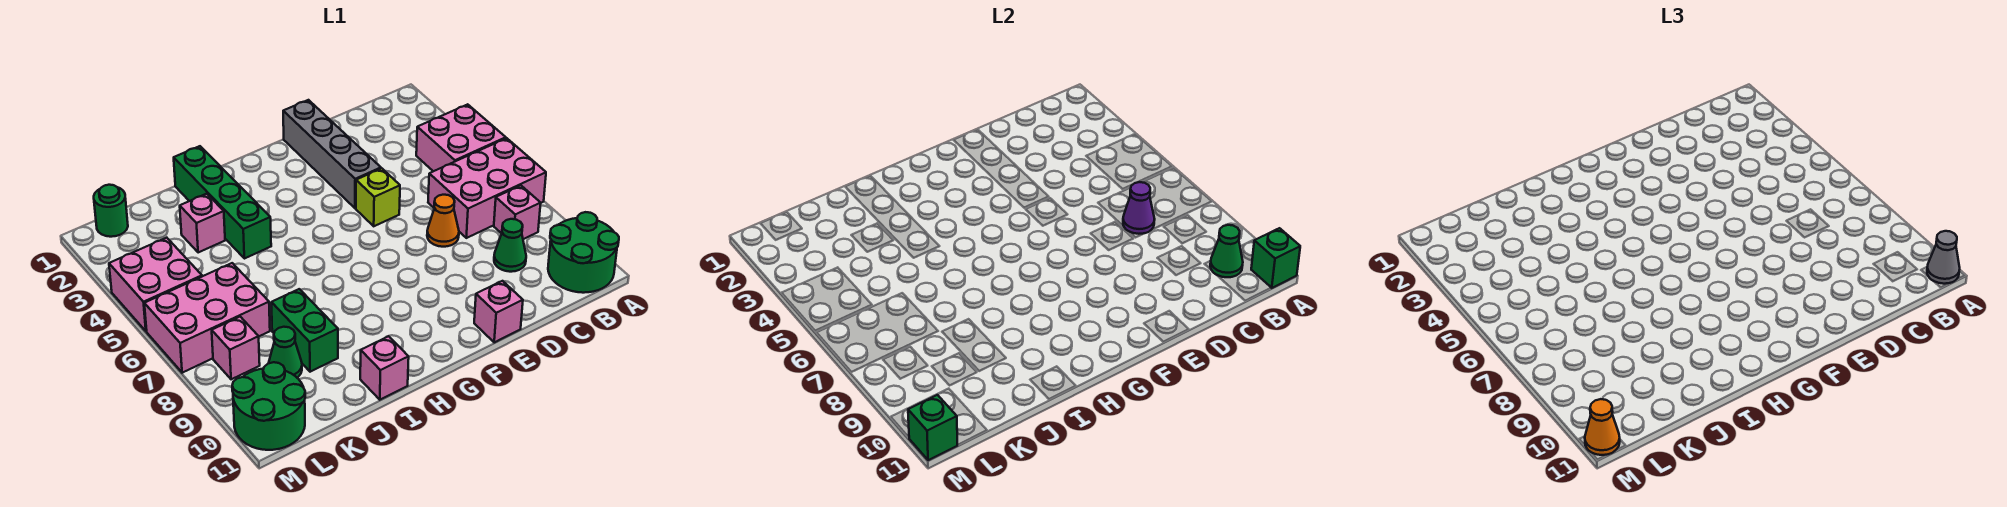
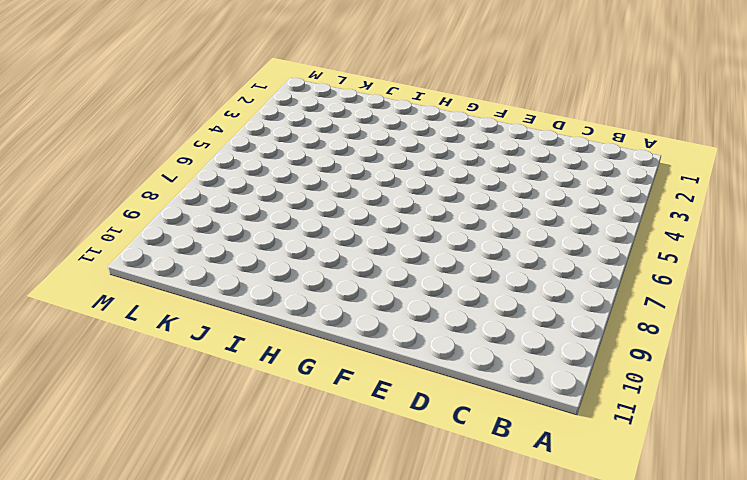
none -> pink 2x2 brick [416,104,506,171]
none -> pink 2x3 brick [428,138,546,238]
none -> green 2x2 round brick [548,212,619,293]

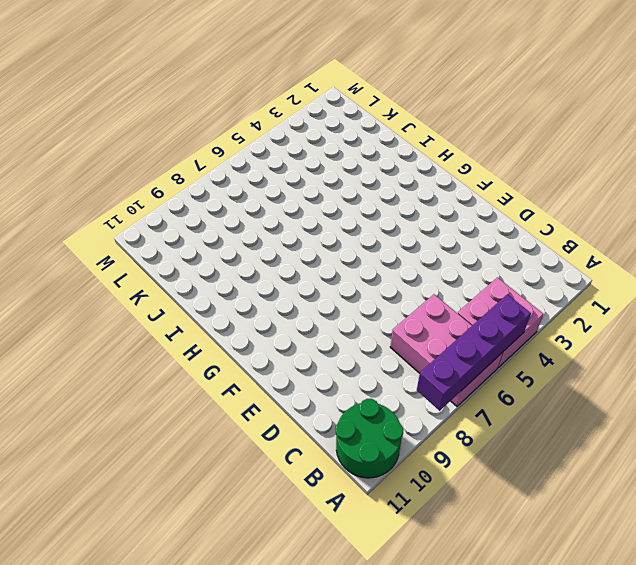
purple 1x4 brick [417,294,531,411] -> none
none -> pink 1x1 brick [494,186,541,239]
none -> green 1x1 cone [494,219,526,272]
none -> orange 1x1 cone [427,195,459,247]

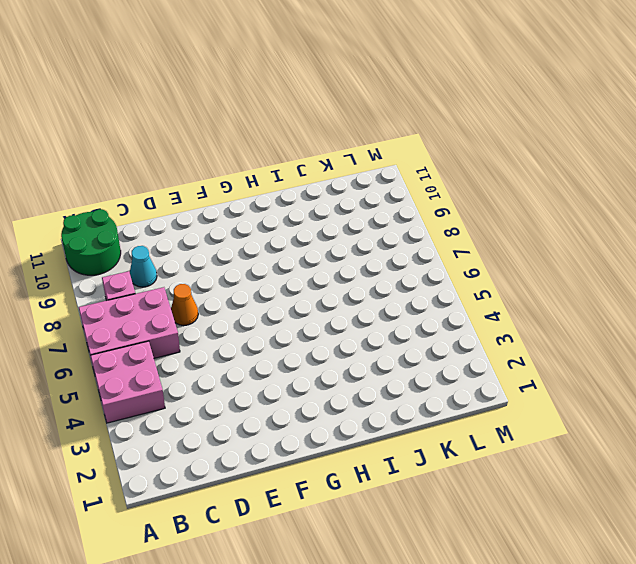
cyan 1x1 cone [130,246,157,287] -> green 1x1 cone [494,219,526,272]
none -> grey 1x4 brick [283,100,381,208]
none -> lime 1x1 brick [356,168,400,226]
none -> pink 1x1 brick [474,281,523,342]

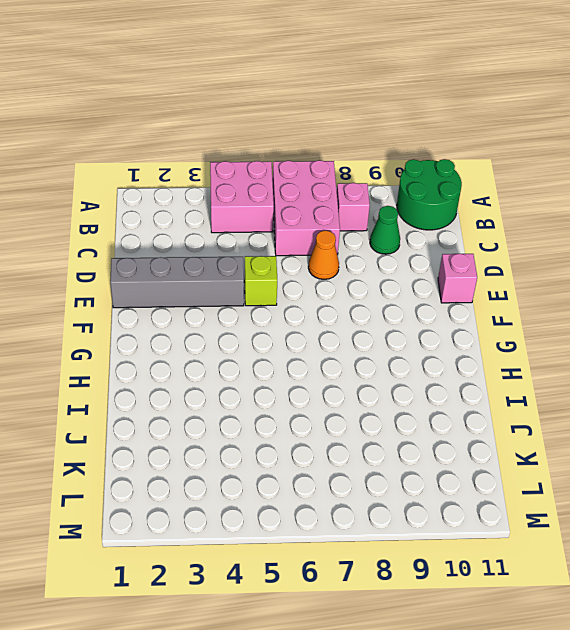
none -> green 1x4 brick [174,146,271,259]
none -> pink 1x1 brick [360,336,409,400]
none -> pink 1x1 brick [180,194,225,253]

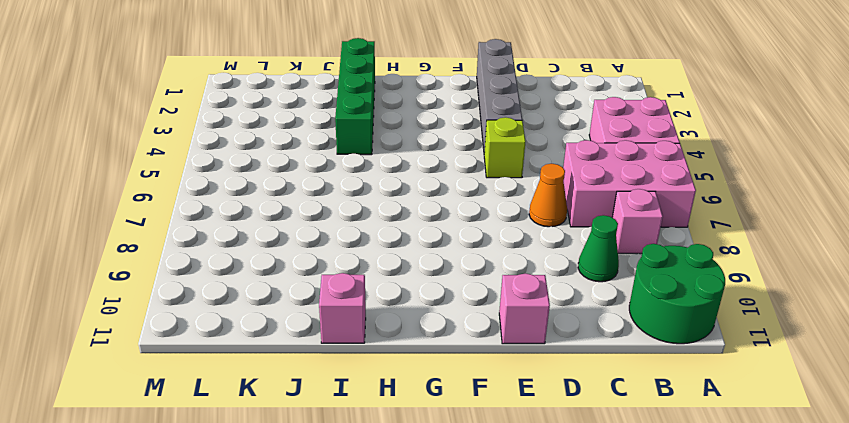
none -> pink 1x1 brick [180,194,225,253]
none -> green 1x2 brick [271,289,338,372]
none -> pink 2x3 brick [144,263,270,373]

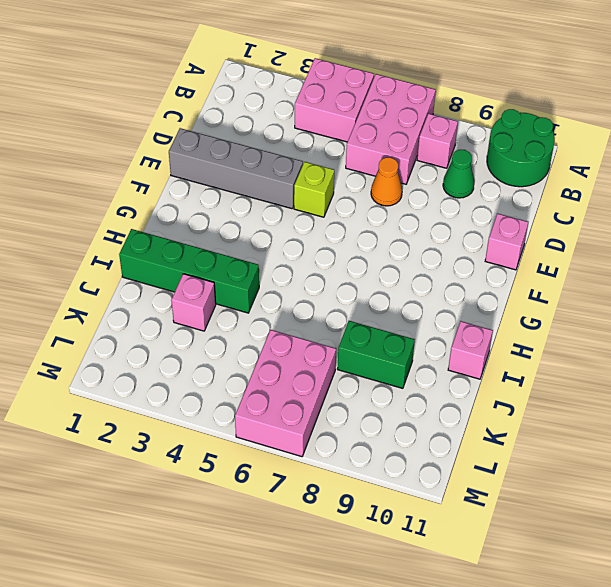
none -> green 1x1 cone [269,327,302,377]
none -> green 1x1 round brick [94,185,128,237]
none -> pink 2x2 brick [109,238,202,331]

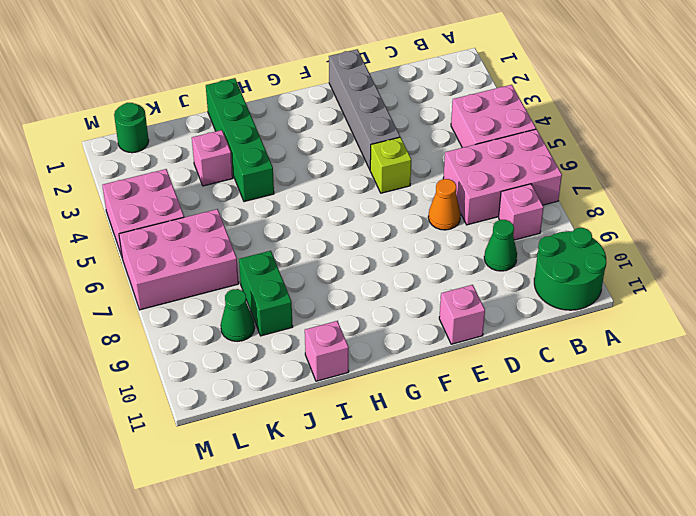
none -> pink 1x1 brick [212,317,260,379]
none -> green 2x2 round brick [232,362,305,450]
none -> green 1x1 brick [1251,228,1300,288]

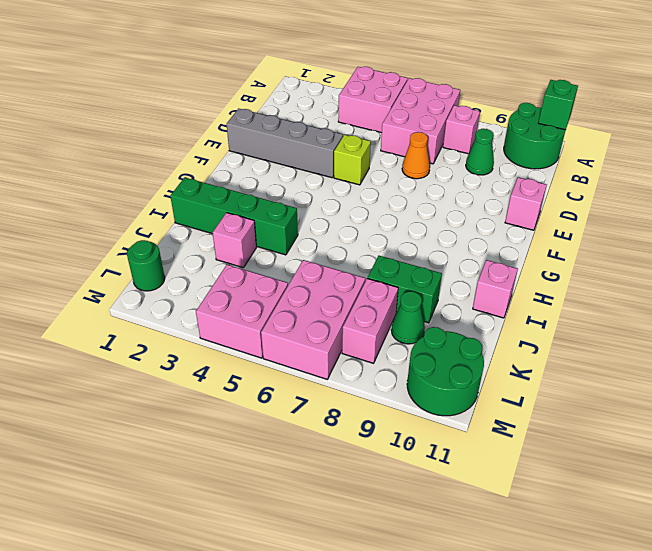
pink 1x2 brick [342,278,398,363] -> pink 1x1 brick [212,317,260,379]
none -> green 1x1 cone [1210,225,1243,277]
none -> purple 1x1 cone [1123,182,1155,234]
none -> green 1x1 brick [908,395,957,460]

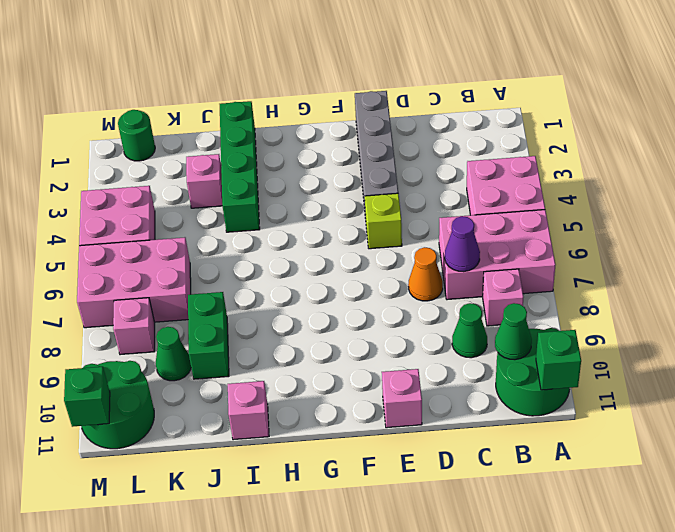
none -> grey 1x1 cone [1927,231,1960,284]
none -> orange 1x1 cone [1585,399,1620,455]

